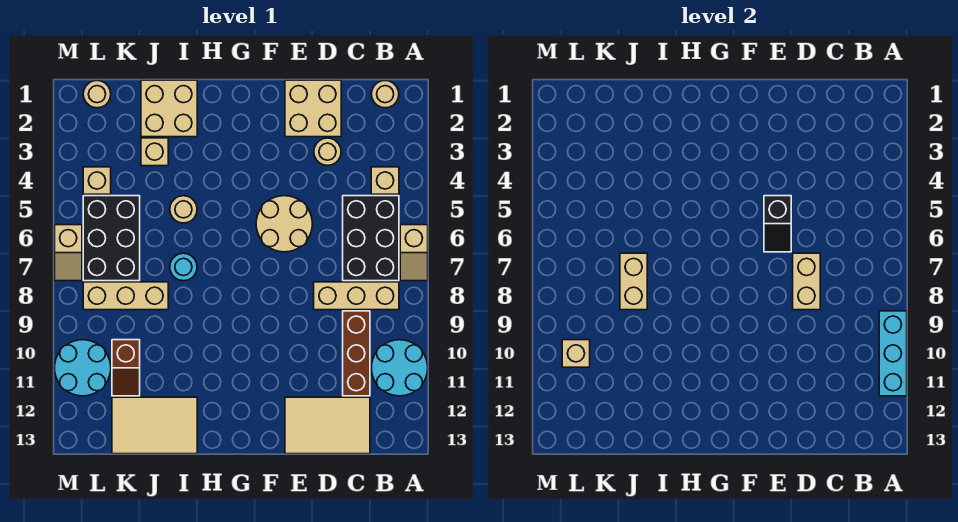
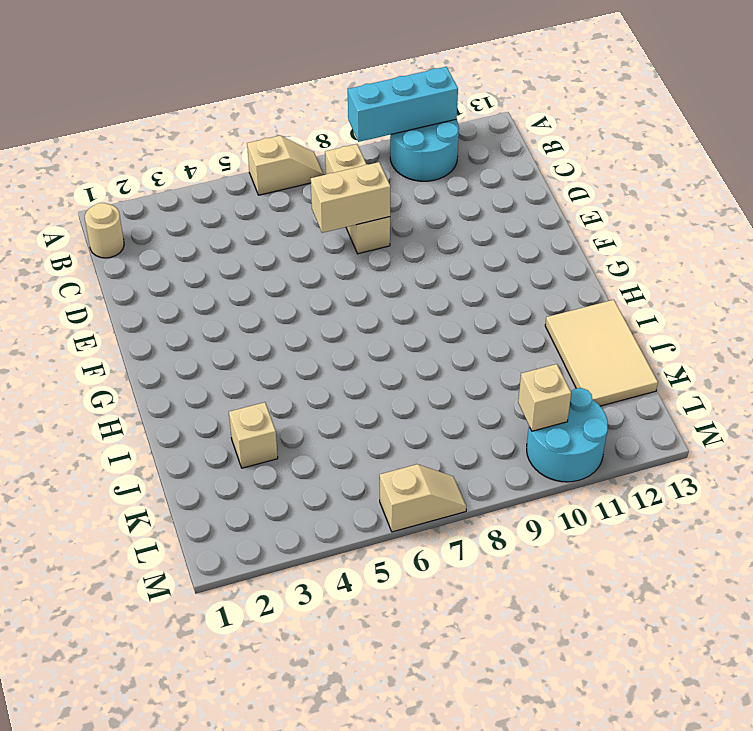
none -> tan 1x1 brick [371,167,399,194]
none -> black 2x3 brick [343,196,399,281]
none -> brown 1x3 brick [343,311,370,396]

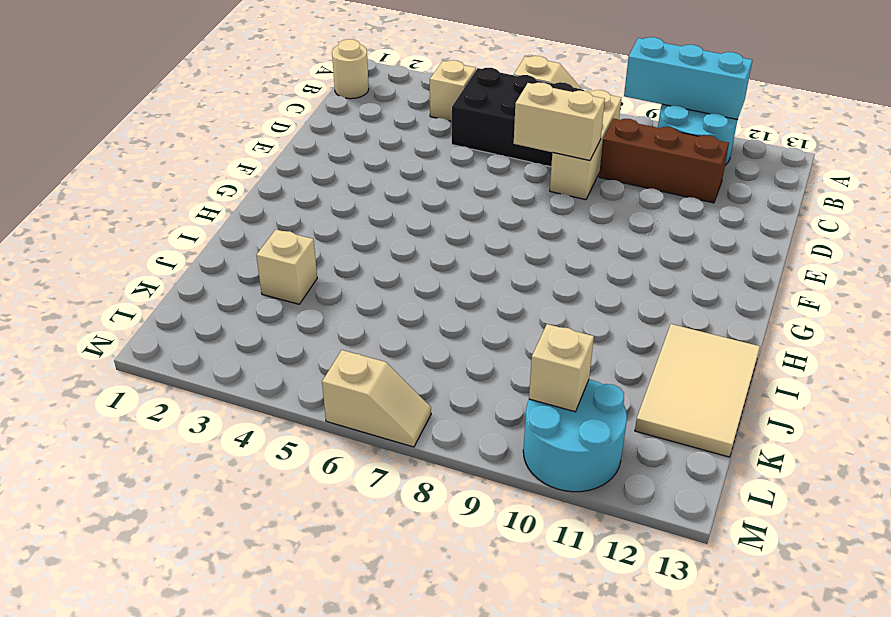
none -> tan 2x3 tile [285,397,370,454]
none -> tan 2x2 brick [285,80,341,137]
none -> tan 1x1 round brick [314,138,341,165]

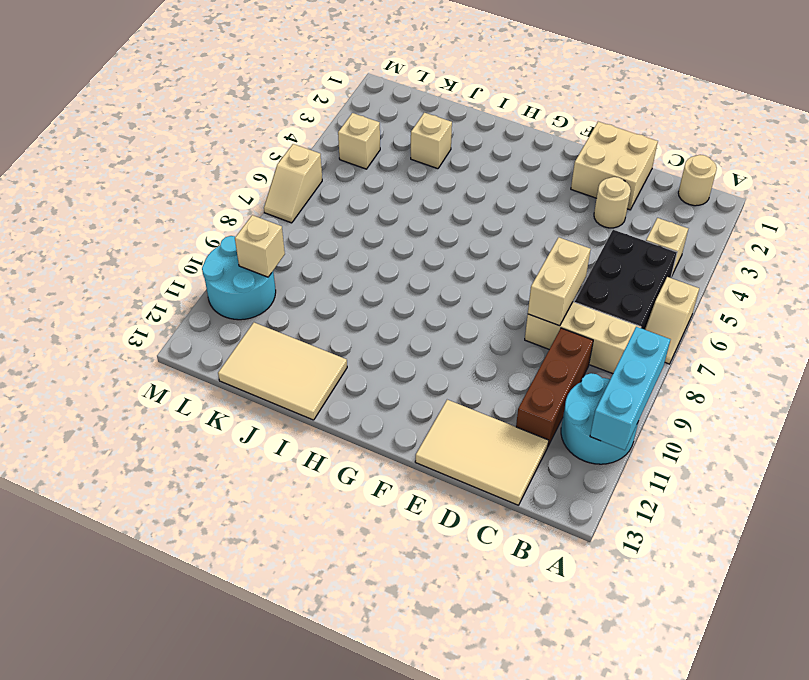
none -> tan 2x2 round brick [256,196,312,252]
none -> tan 2x2 brick [141,80,197,137]
none -> tan 1x1 round brick [170,196,197,223]

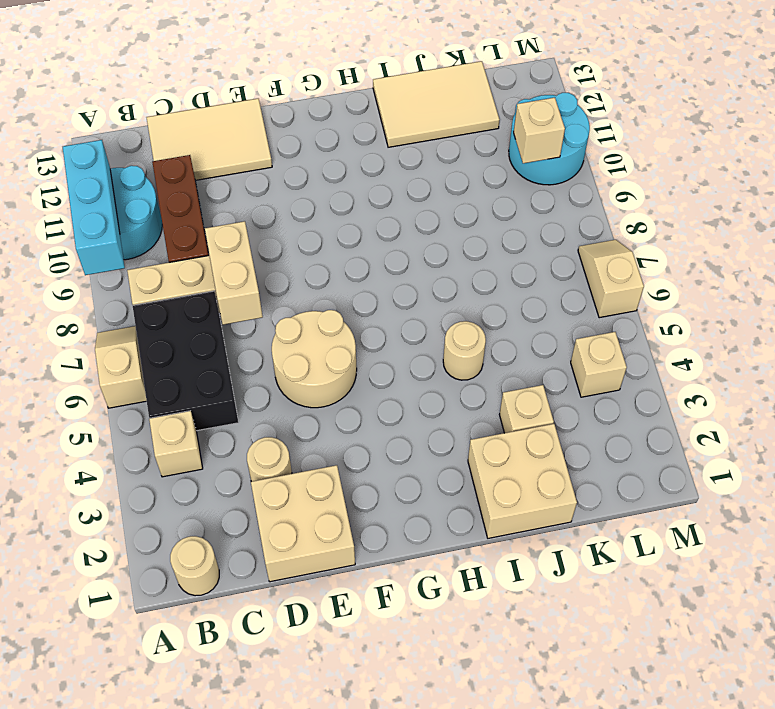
none -> cyan 1x1 round brick [170,253,197,281]
none -> tan 1x3 brick [83,282,168,310]
none -> black 2x3 brick [83,196,140,281]

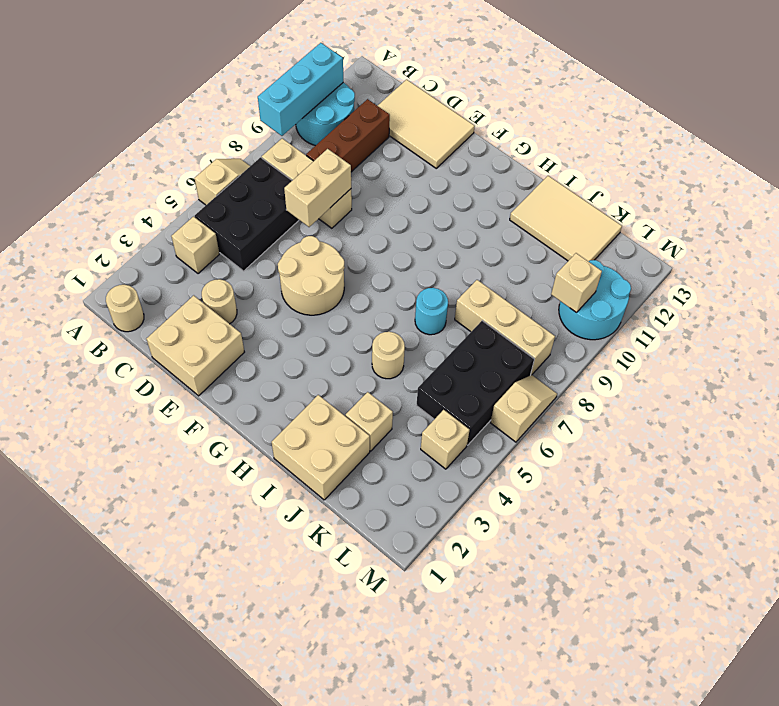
none -> brown 1x2 slope [112,340,140,396]
none -> tan 1x1 round brick [83,81,111,108]
none -> black 1x2 slope [764,196,791,252]

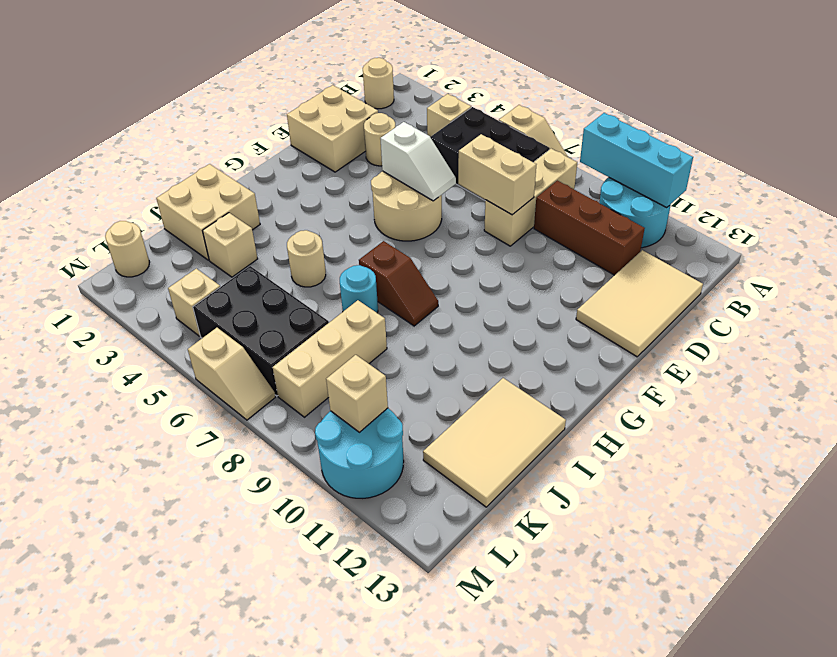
white 1x2 slope [380,122,456,201] -> black 1x2 slope [764,196,791,252]
brown 1x2 slope [359,241,438,326] -> brown 1x2 slope moved to [112,340,140,396]
none -> tan 1x2 brick [620,253,647,310]

